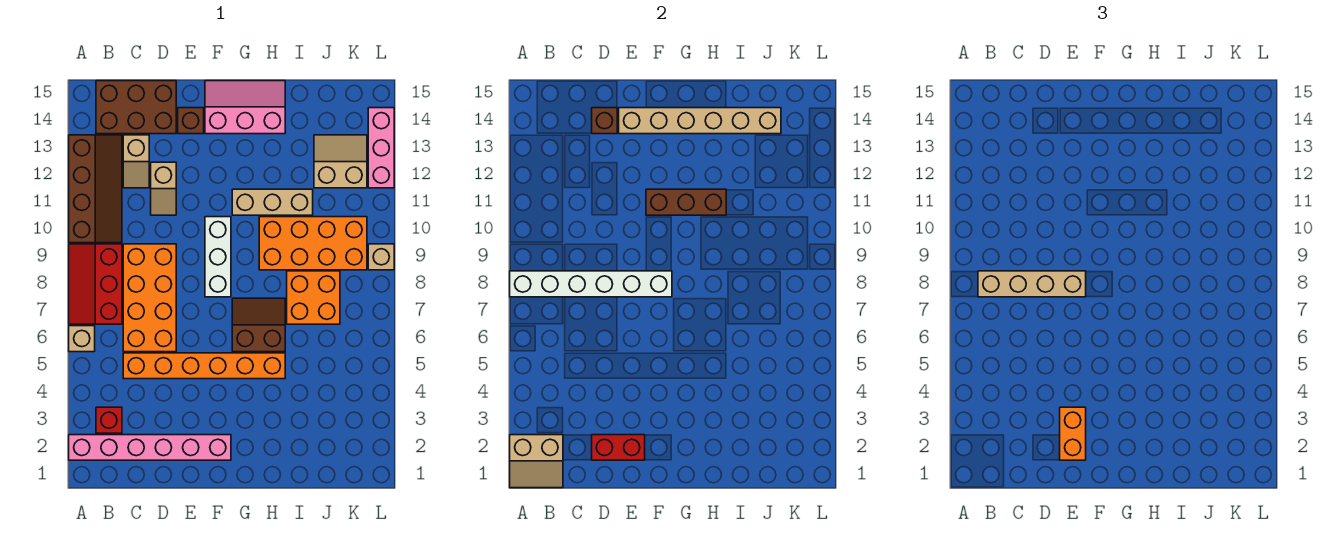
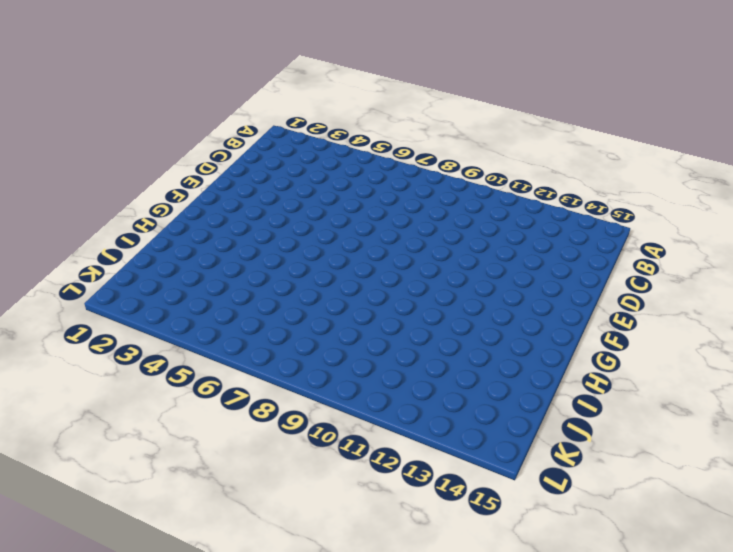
none -> pink 1x6 brick [69,435,231,460]
none -> tan 1x1 brick [69,326,95,352]
none -> red 2x3 slope [69,244,122,324]

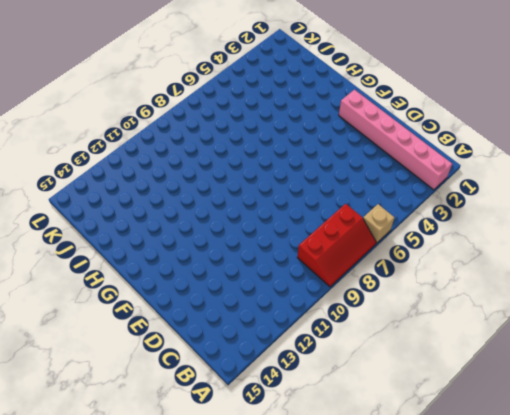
none -> brown 2x4 slope [69,135,122,243]
none -> red 1x1 brick [96,407,122,433]
none -> brown 2x3 brick [96,81,176,134]

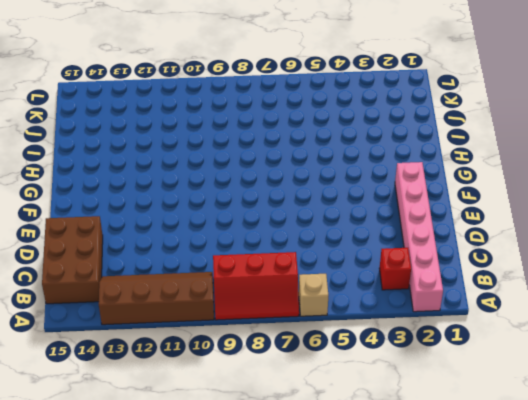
none -> orange 1x6 brick [123,353,285,379]
none -> orange 2x4 brick [123,244,176,352]
none -> tan 1x2 slope [123,135,149,188]

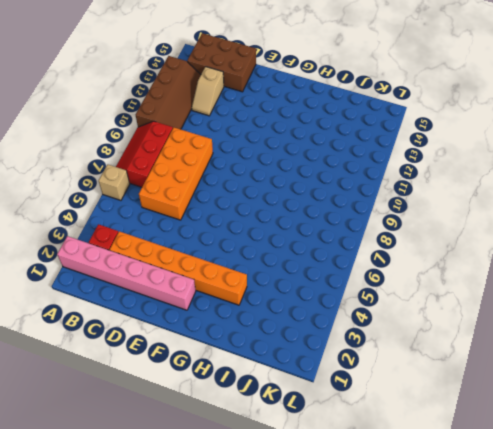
orange 1x6 brick [110,231,247,305] -> orange 1x6 brick moved to [123,353,285,379]
none -> tan 1x2 slope [151,162,176,215]
none -> brown 1x1 brick [178,108,204,134]
none -> white 1x3 brick [205,217,231,297]

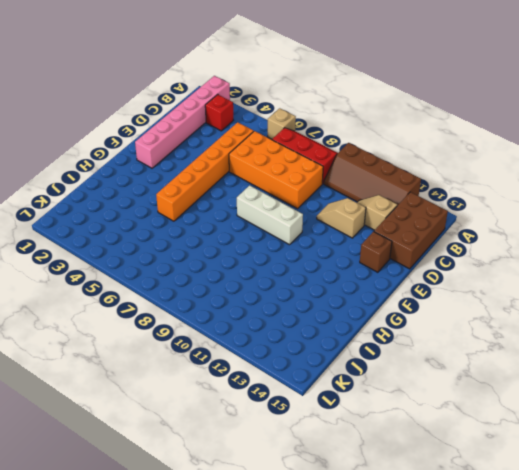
none -> pink 2x3 slope [205,81,285,134]
none -> brown 2x2 slope [232,298,285,352]
none -> tan 1x3 brick [232,189,313,215]

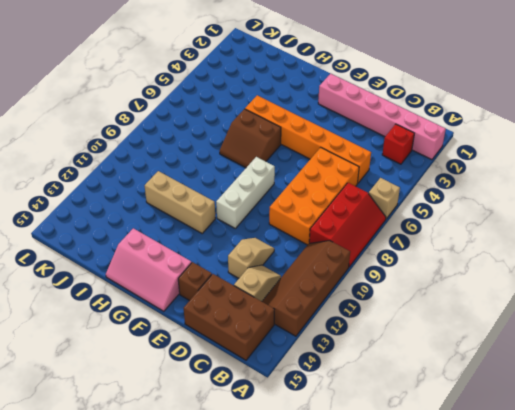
none -> orange 2x4 brick [259,217,367,270]
none -> orange 2x2 brick [287,271,340,324]
none -> tan 2x2 slope [314,135,367,188]

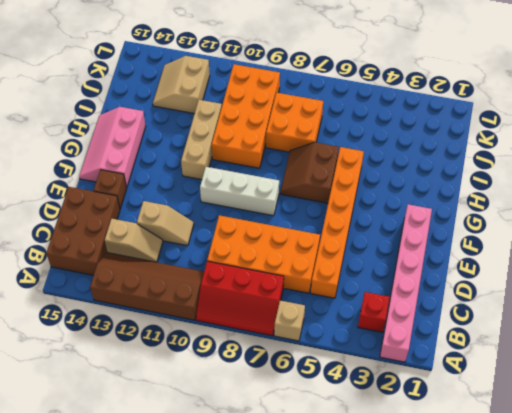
none -> tan 1x1 brick [368,244,394,270]
none -> pink 1x3 brick [368,108,394,188]
none -> tan 2x2 slope [510,435,563,488]

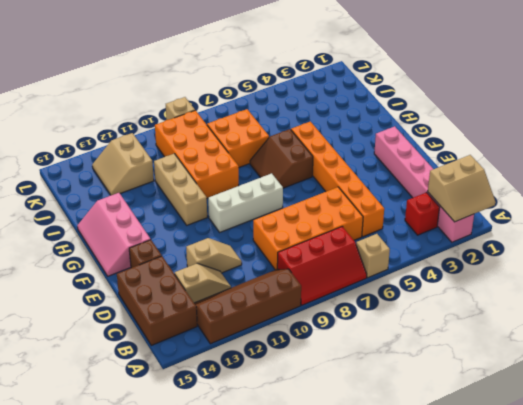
tan 2x2 slope [428,155,495,222] -> tan 2x2 slope turned to [510,435,563,488]
none -> pink 1x3 brick [368,108,394,188]
none -> white 1x6 brick [510,271,672,297]
none -> red 1x2 brick [592,435,645,460]

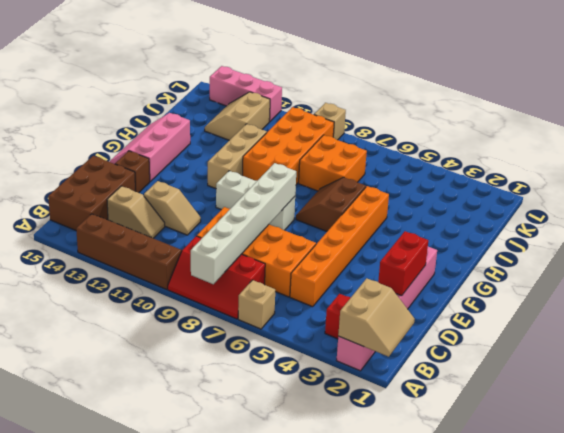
none -> brown 1x1 brick [592,108,617,134]
none -> tan 1x6 brick [619,108,781,134]
none -> brown 1x3 brick [646,189,726,215]

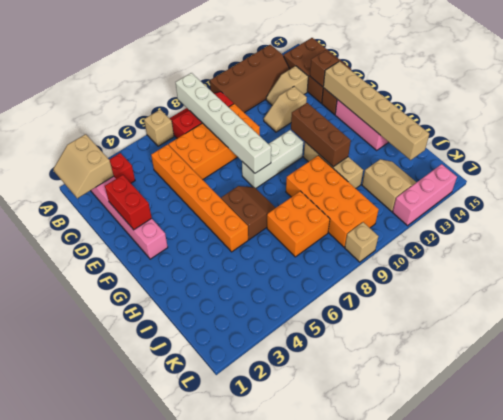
none -> tan 1x4 brick [978,271,1086,297]
none -> orange 1x2 brick [1060,407,1086,460]

